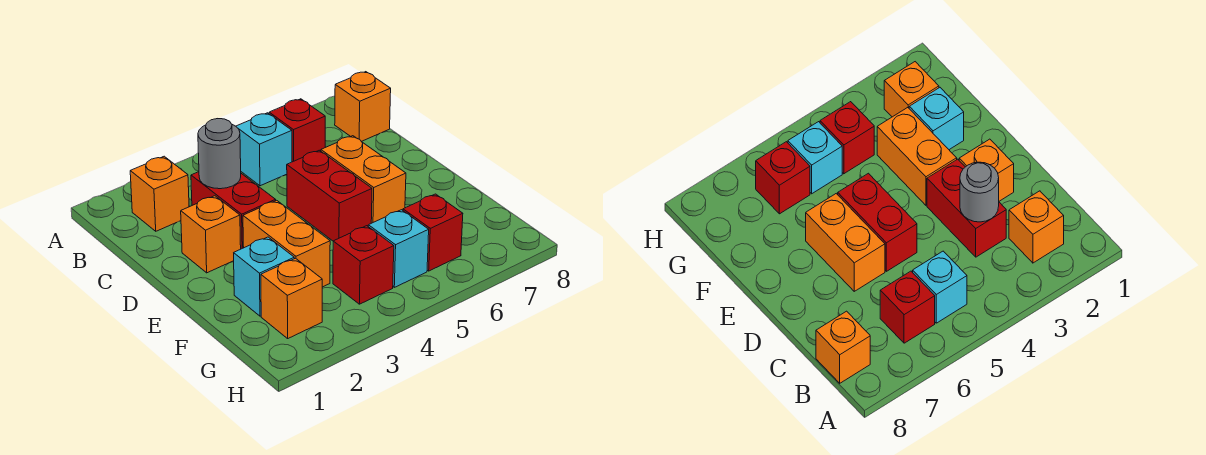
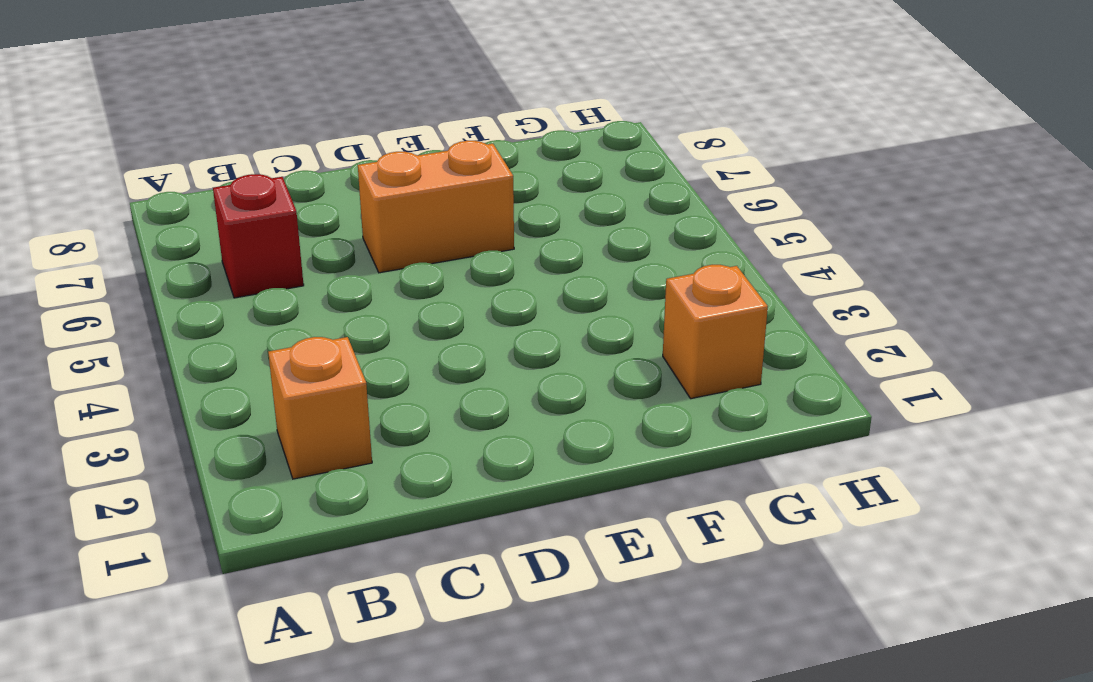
none -> cyan 1x1 brick [236,113,292,186]
none -> orange 1x1 brick [335,72,391,142]
none -> red 1x2 brick [191,172,276,249]

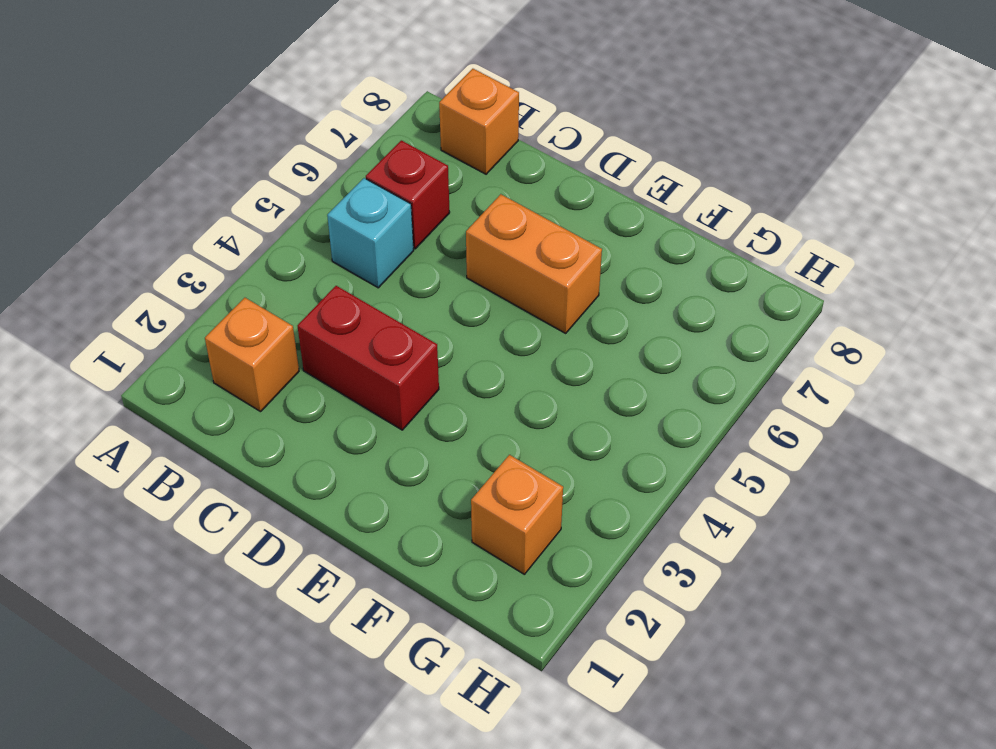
none -> orange 1x1 brick [181,196,241,273]
none -> red 1x2 brick [287,150,372,241]
none -> orange 1x2 brick [243,200,330,287]

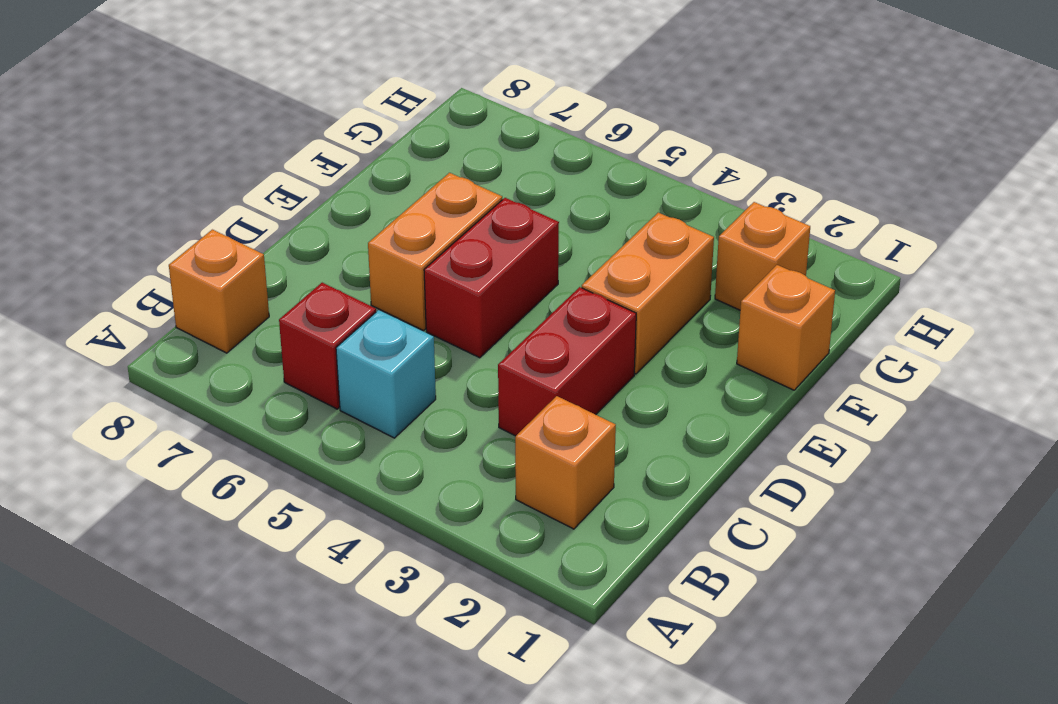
orange 1x1 brick [737,265,835,390] -> orange 1x1 brick moved to [181,196,241,273]
none -> cyan 1x1 brick [234,237,294,316]
none -> red 1x1 brick [333,226,394,304]
none -> cyan 1x1 brick [368,210,429,287]

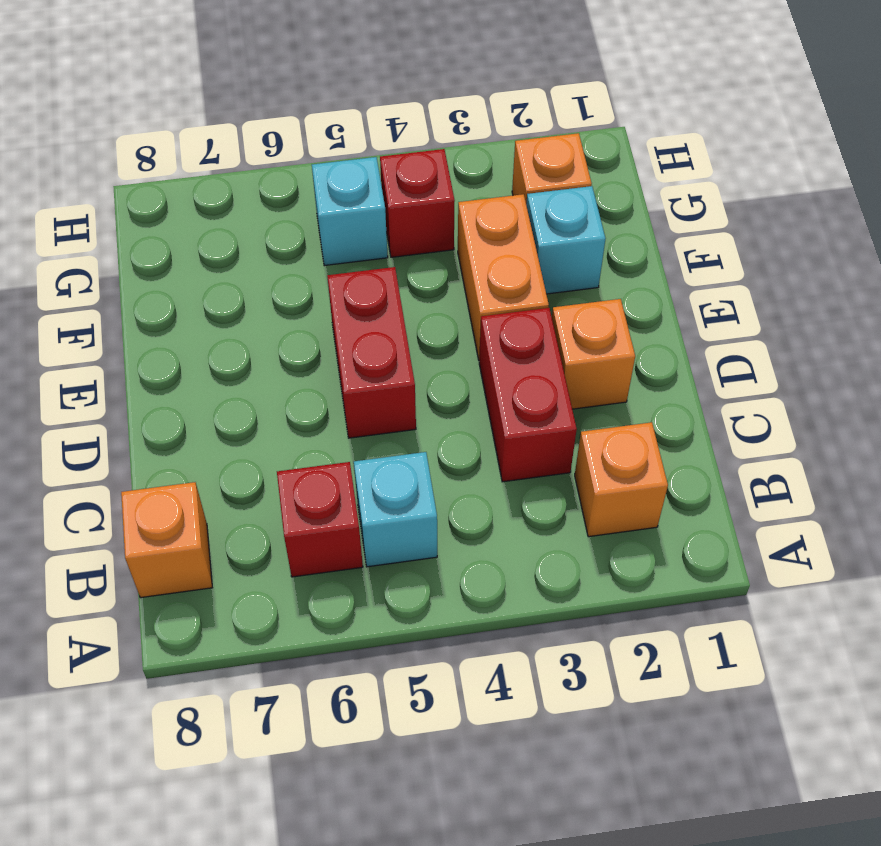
none -> orange 1x2 brick [321,136,406,223]
none -> red 1x1 brick [403,194,463,271]
none -> grey 1x1 round brick [198,119,241,189]

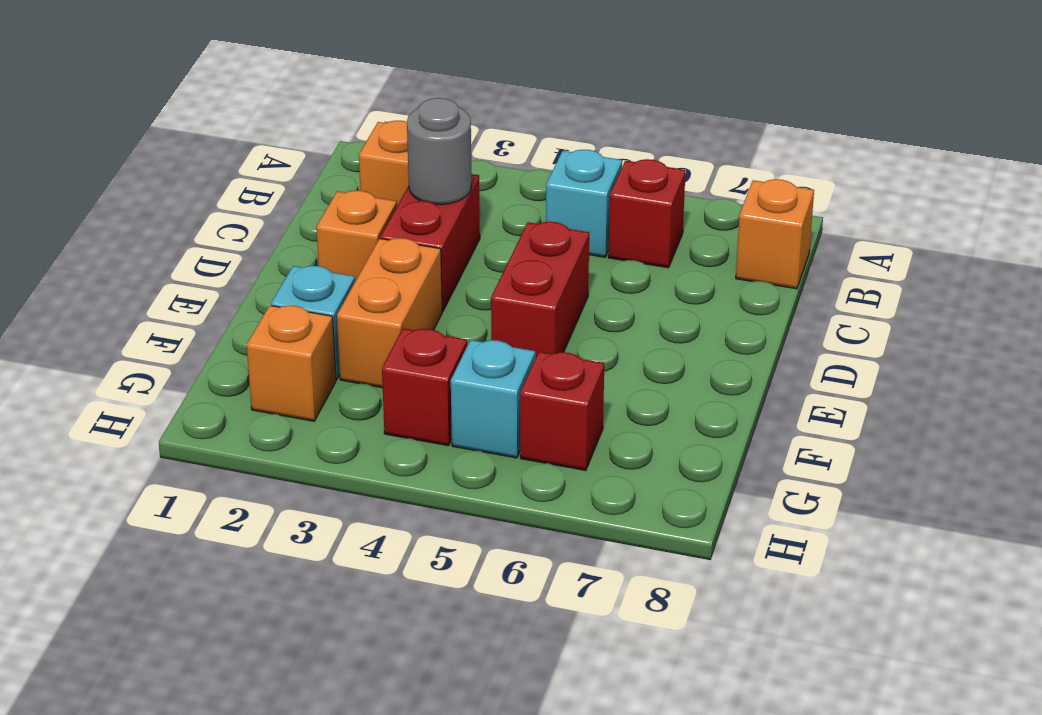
none -> orange 1x2 brick [321,136,406,223]

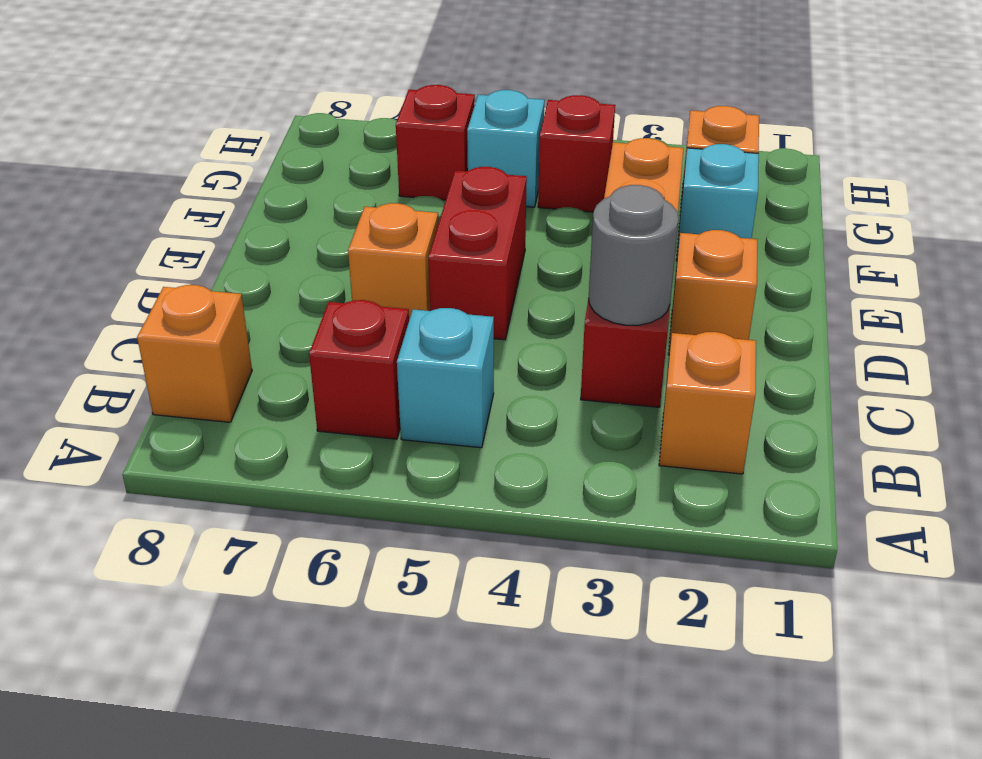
orange 1x1 brick [348,203,438,320] -> orange 1x2 brick [321,136,406,223]

